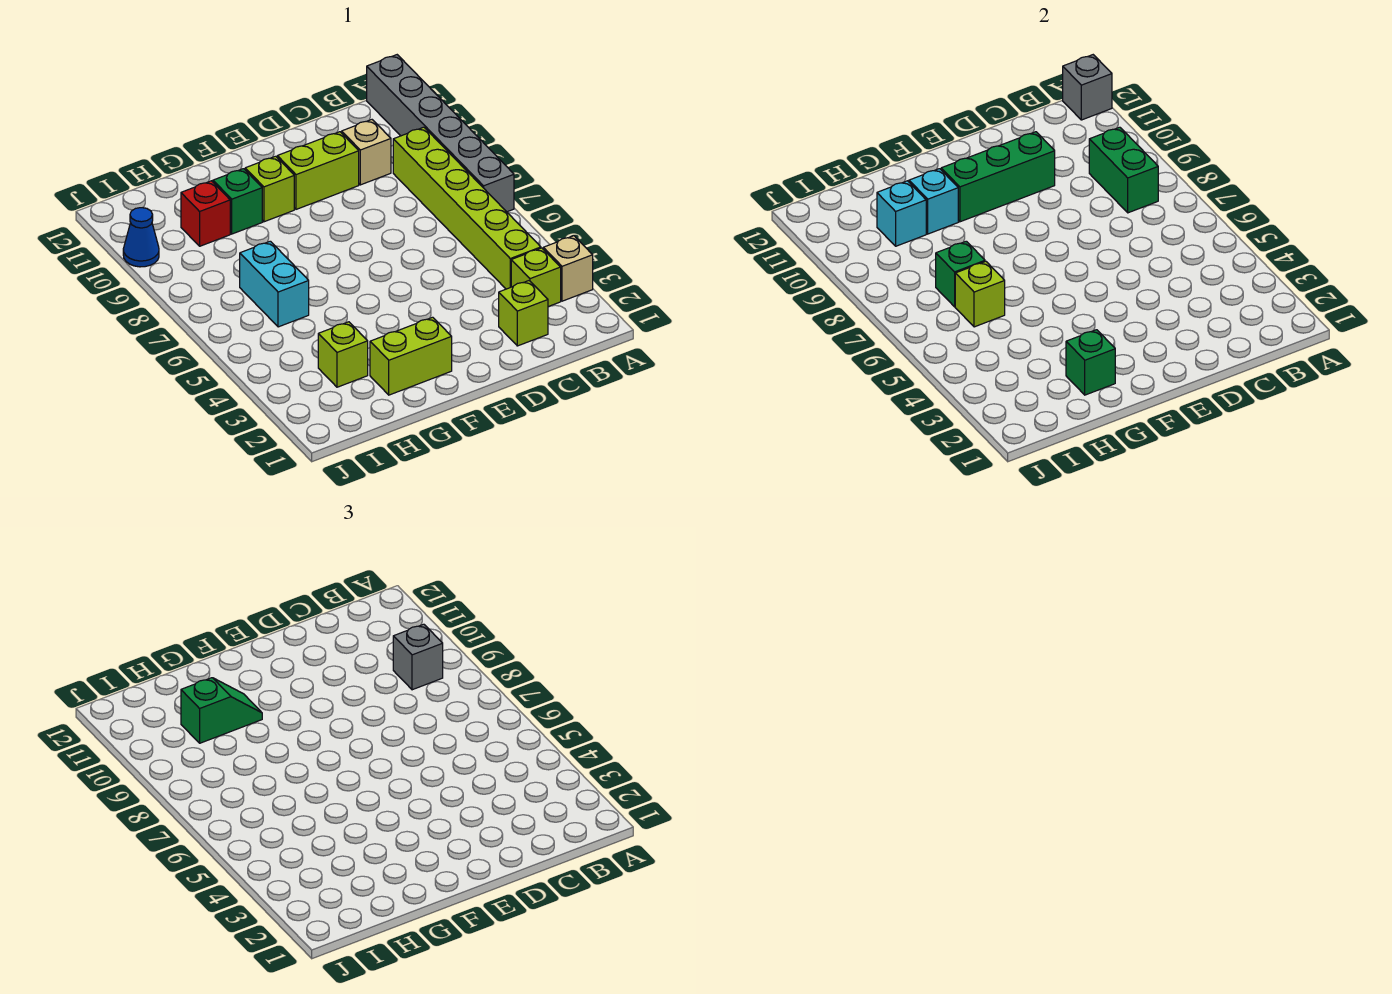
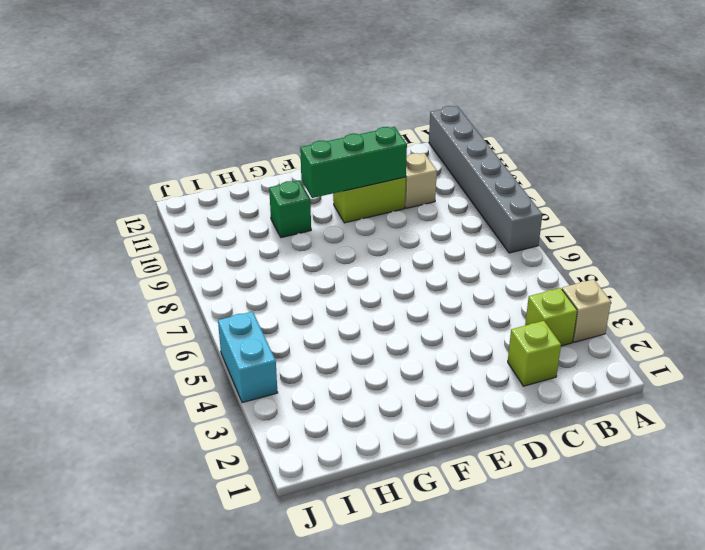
cyan 1x2 brick [218,311,278,403] -> cyan 1x2 brick moved to [240,241,309,327]
none -> lime 1x6 brick [393,127,541,289]
none -> lime 1x2 brick [370,317,452,395]
none -> lime 1x1 brick [245,156,294,222]

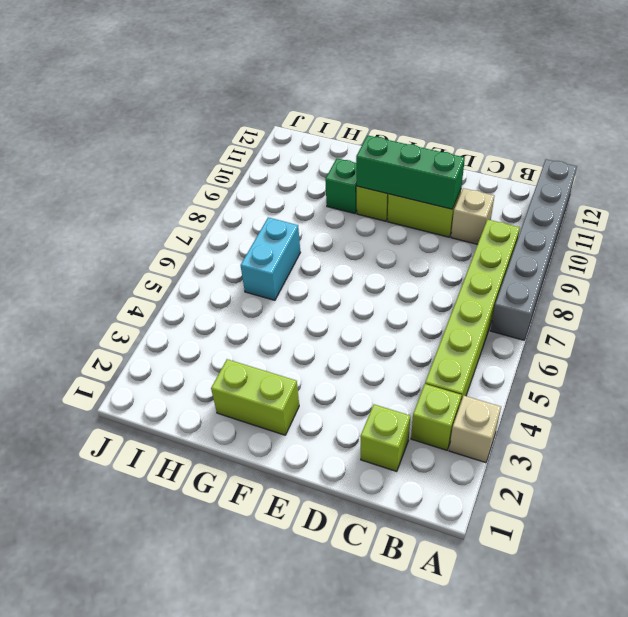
none -> lime 1x1 brick [318,322,368,387]
none -> red 1x1 brick [181,181,230,246]
none -> blue 1x1 cone [123,208,159,267]

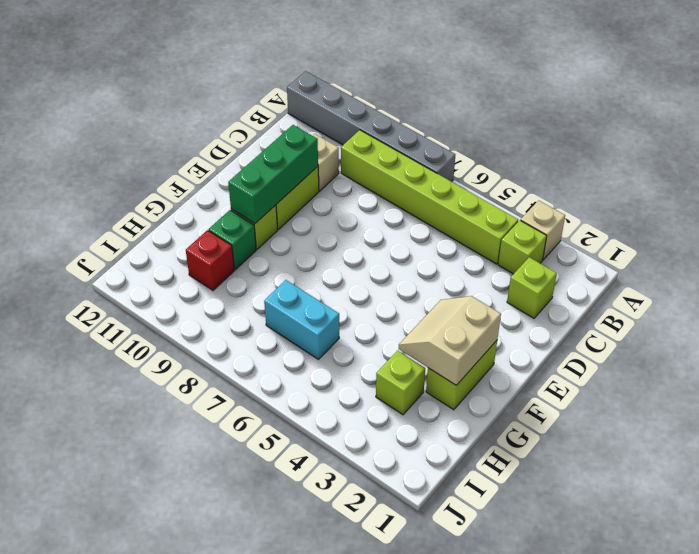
tan 2x2 slope [399,296,501,385] -> green 1x1 brick [1066,330,1115,395]
none -> blue 1x1 cone [123,208,159,267]
none -> grey 1x1 brick [1063,55,1112,120]
none -> green 1x2 brick [1089,127,1158,213]

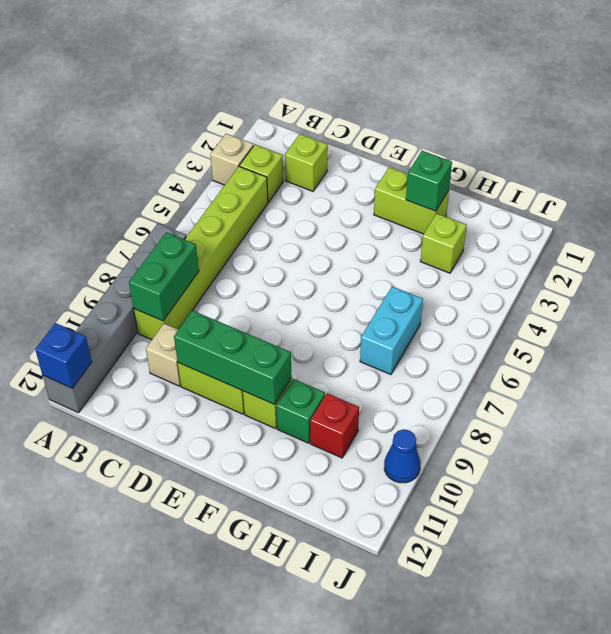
blue 1x1 brick [35,323,92,388] -> grey 1x1 brick [1063,55,1112,120]
none -> cyan 1x1 brick [909,169,958,234]
none -> lime 1x1 brick [955,261,1005,327]
none -> green 1x1 brick [936,241,985,307]

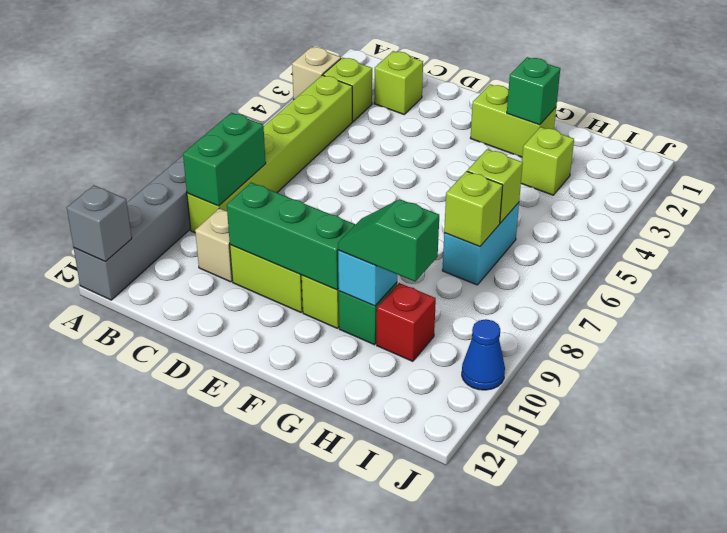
lime 1x1 brick [444,171,503,246] -> green 1x1 brick [936,241,985,307]
none -> cyan 1x1 brick [877,181,926,246]
none -> grey 1x1 brick [393,624,443,690]

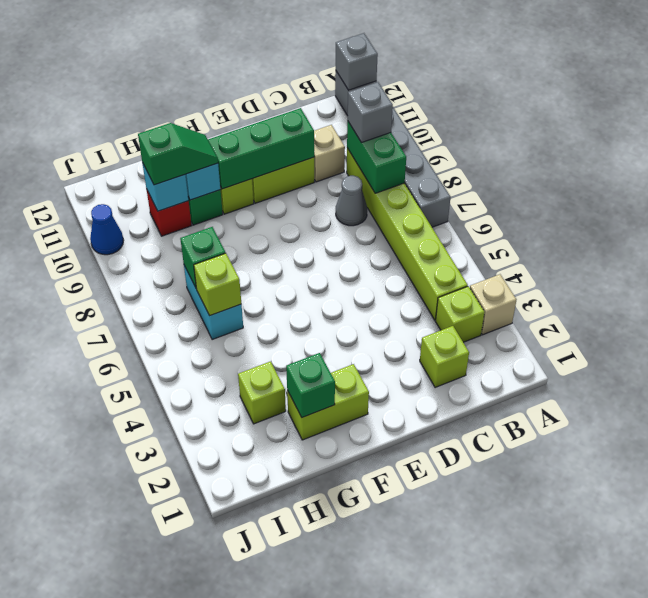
grey 1x1 cone [336,176,367,226] -> none

